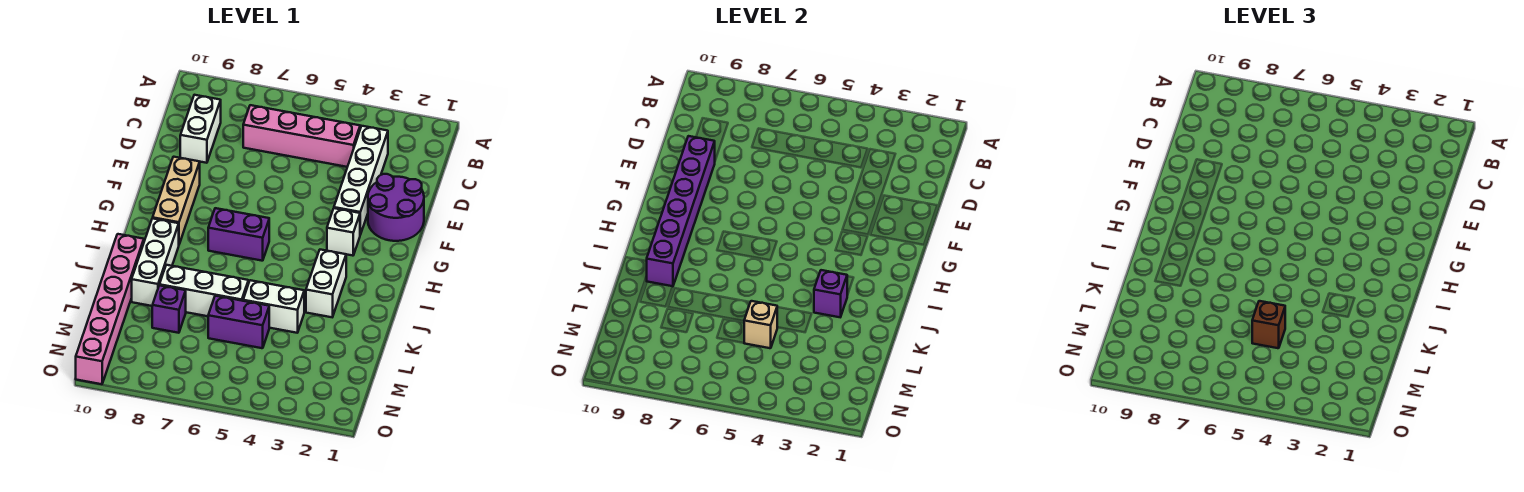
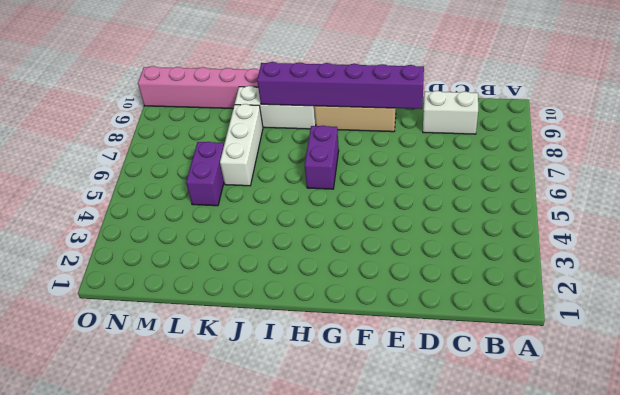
none -> white 1x4 brick [334,126,388,235]
none -> pink 1x4 brick [243,105,360,167]
none -> purple 2x2 round brick [368,174,424,241]

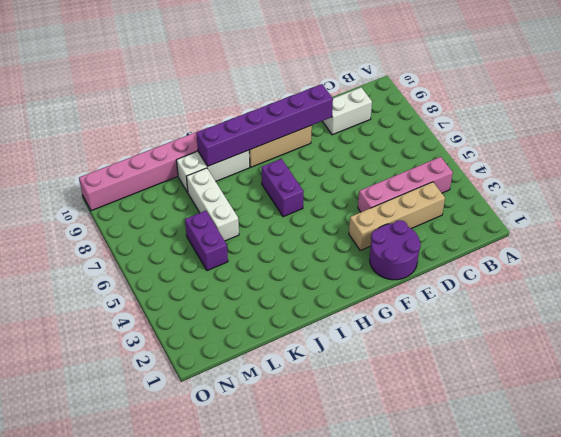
pink 1x4 brick [358,157,453,212] -> pink 1x4 brick turned to [243,105,360,167]
tan 1x4 brick [349,182,445,250] -> white 1x4 brick [334,126,388,235]
none -> white 1x1 brick [327,208,360,256]
none -> white 1x2 brick [306,250,346,317]
none -> white 1x2 brick [243,280,304,333]

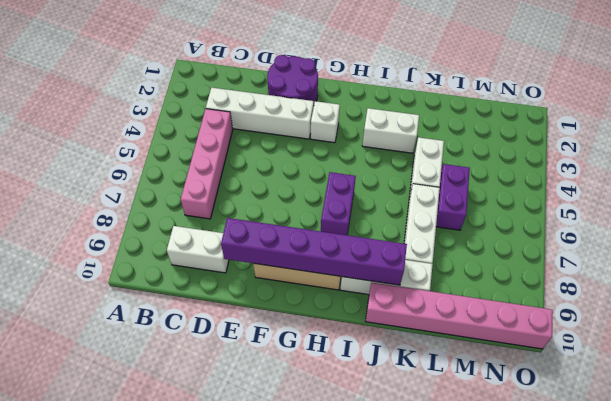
none -> purple 1x1 brick [152,285,186,333]
none -> purple 1x1 brick [814,270,847,317]
none -> tan 1x1 brick [744,301,777,348]

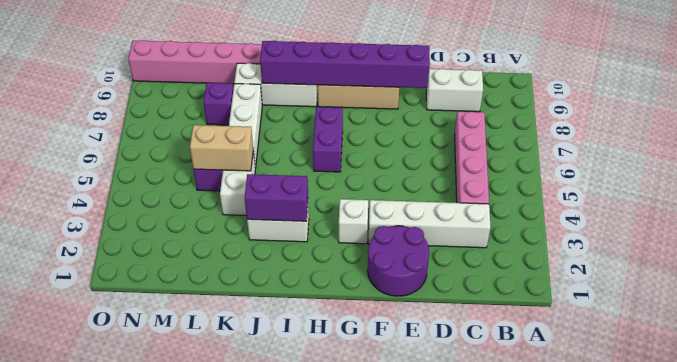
purple 1x2 brick [245,174,308,221] -> purple 1x1 brick [814,270,847,317]
tan 1x2 brick [190,125,253,171] -> tan 1x1 brick [744,301,777,348]
none -> brown 1x1 brick [1252,301,1285,348]

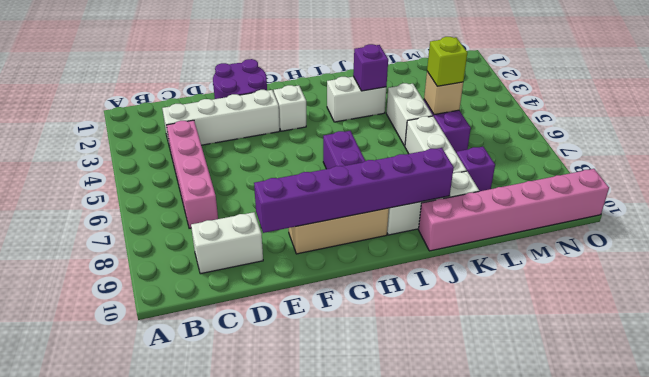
lime 1x1 brick [427,37,467,86] -> brown 1x1 brick [1252,301,1285,348]

